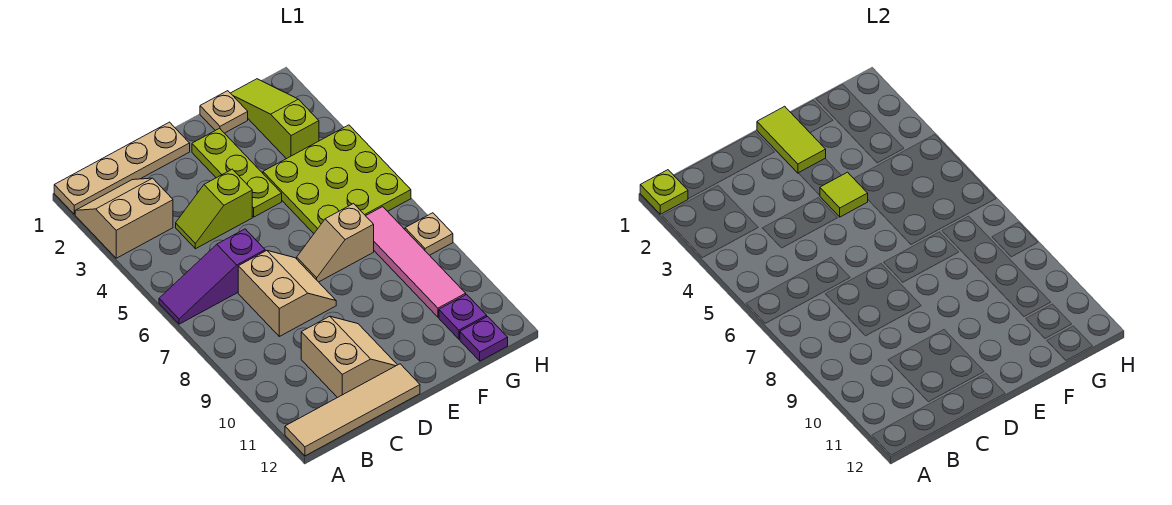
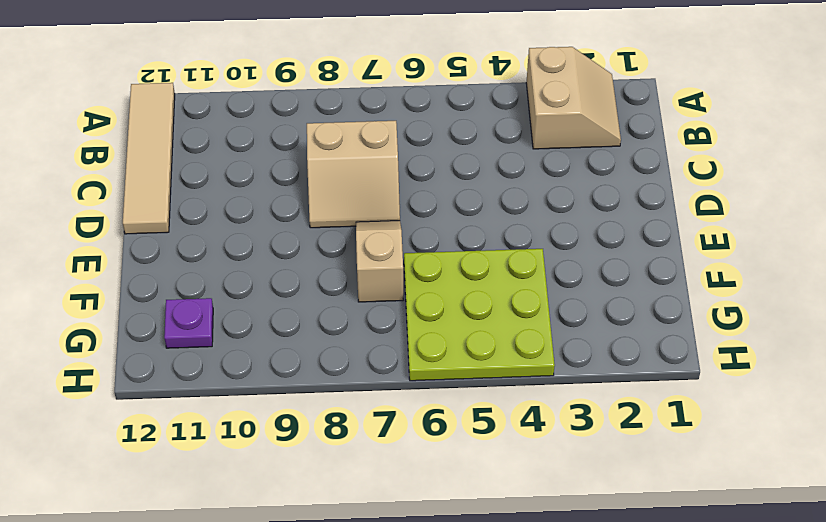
none -> tan 1x4 plate [54,122,190,214]
none -> purple 1x3 slope [159,229,265,324]
none -> lime 1x2 slope [176,169,252,249]

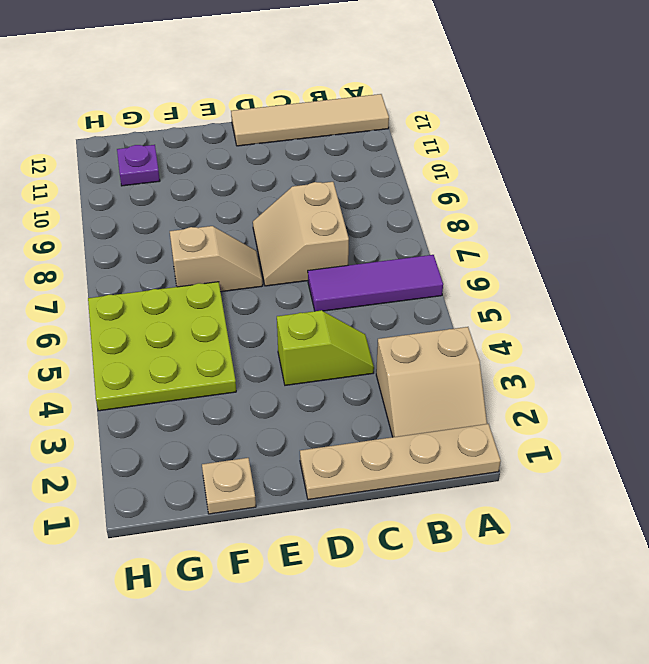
purple 1x3 tile [308,255,443,311] -> purple 1x3 slope [159,229,265,324]
none -> tan 2x2 slope [301,316,397,398]
none -> lime 1x3 plate [192,128,282,217]
none -> lime 1x3 slope [231,79,319,159]

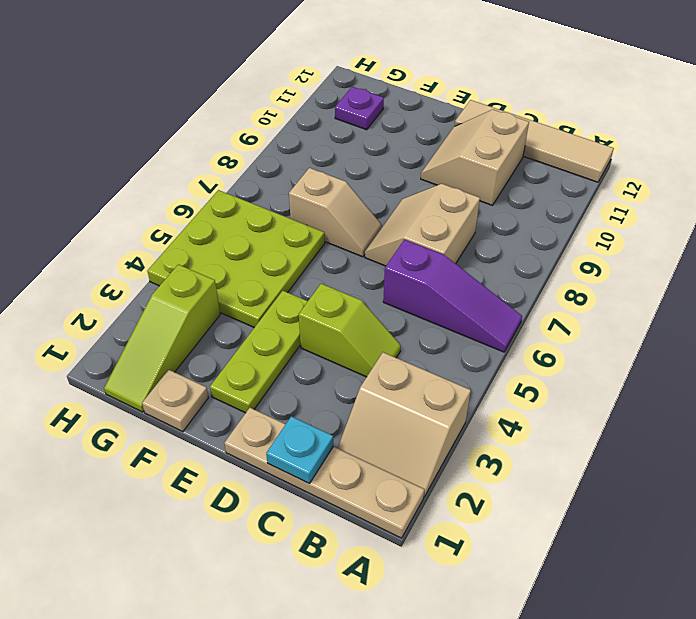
cyan 1x1 plate [266,416,333,483] -> none
none -> pink 1x4 tile [366,207,466,317]
none -> purple 1x1 plate [460,317,508,361]
none -> tan 1x1 plate [405,213,453,255]

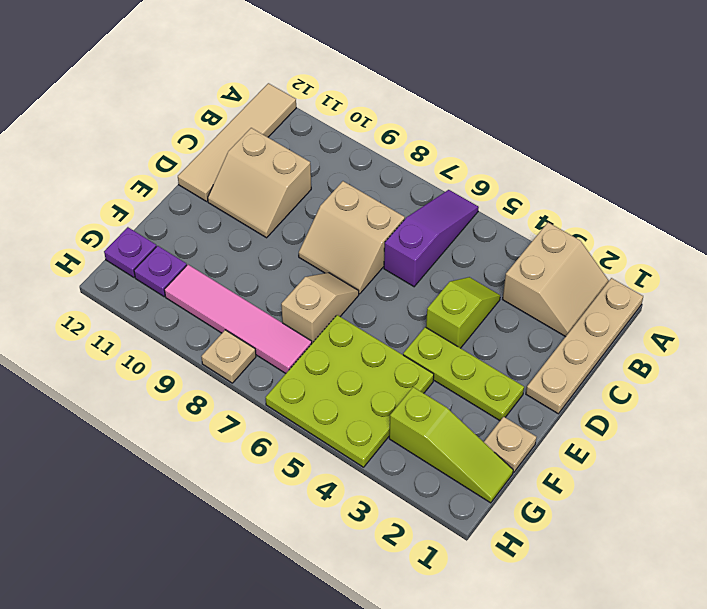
none -> lime 1x1 plate [640,170,688,214]
none -> lime 1x2 tile [757,106,826,173]
none -> lime 1x1 tile [820,172,868,217]

